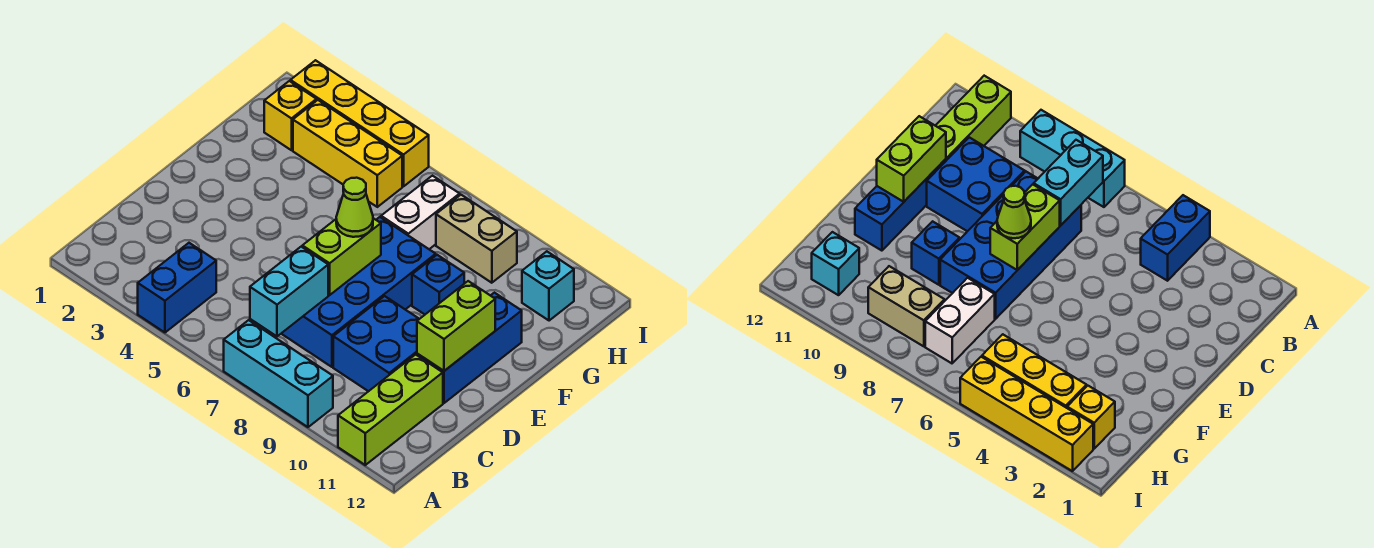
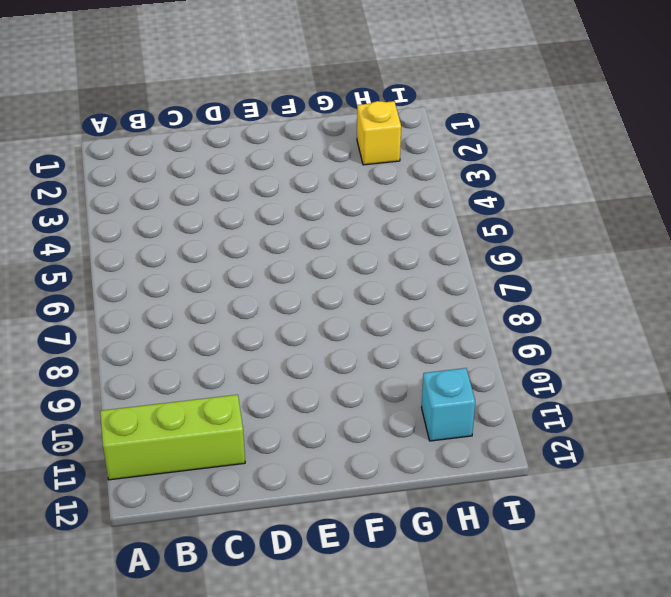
none -> blue 1x2 brick [138,243,216,332]
none -> cyan 1x3 brick [224,320,333,427]
none -> blue 2x4 brick [281,217,436,367]

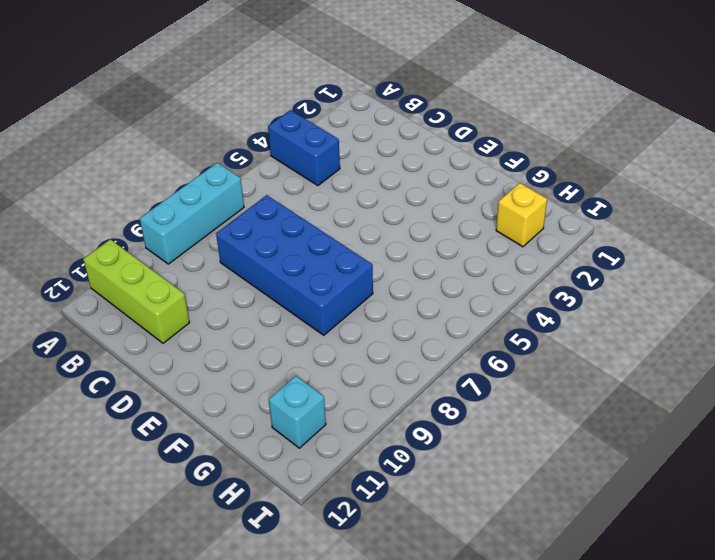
none -> blue 2x2 brick [333,296,419,391]
none -> blue 1x3 brick [417,293,522,403]
none -> blue 1x1 brick [412,255,464,314]

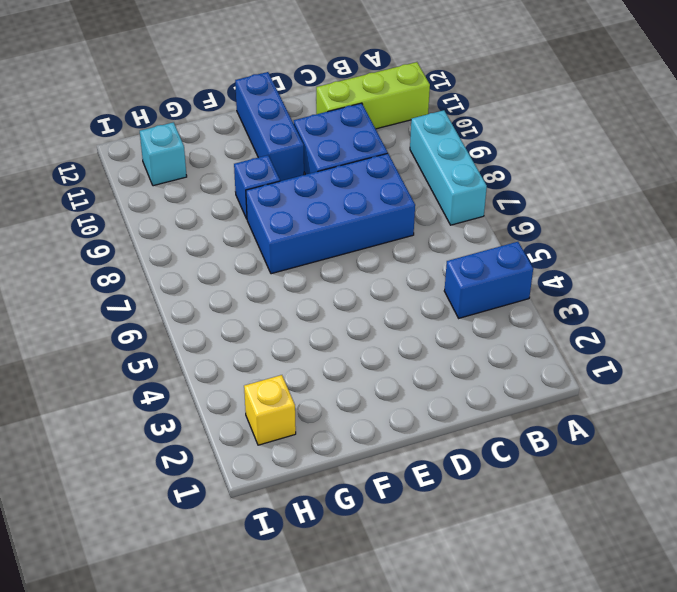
blue 1x3 brick [235,72,304,181] -> blue 1x3 brick turned to [417,293,522,403]
none -> white 1x2 brick [381,176,460,249]
none -> yellow 1x3 brick [293,100,402,207]
none -> tan 1x2 brick [436,195,517,283]

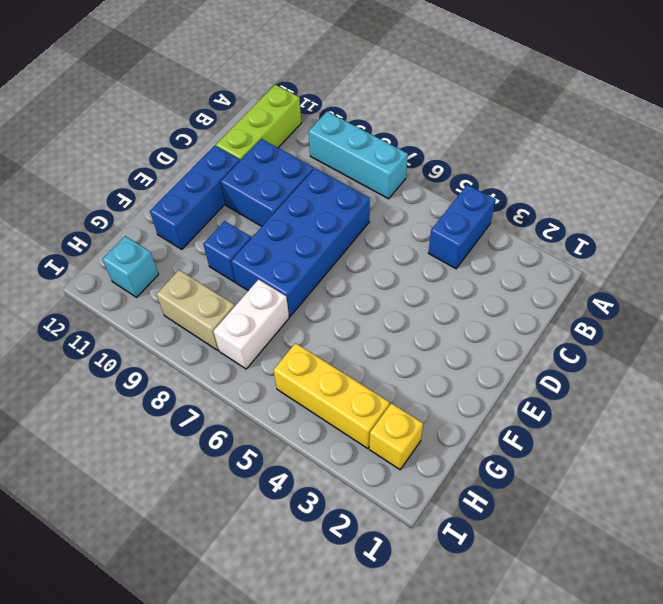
none -> yellow 1x4 brick [291,60,429,186]
none -> cyan 1x2 brick [250,247,328,336]
none -> lime 1x2 brick [302,218,381,295]

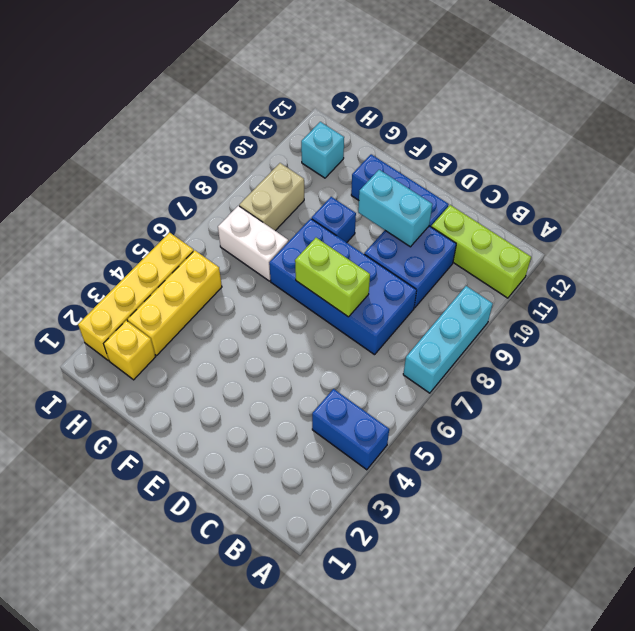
cyan 1x2 brick [358,170,432,247] -> cyan 1x2 brick moved to [250,247,328,336]
none -> lime 1x2 brick [417,281,495,371]
none -> lime 1x1 cone [336,178,373,237]

